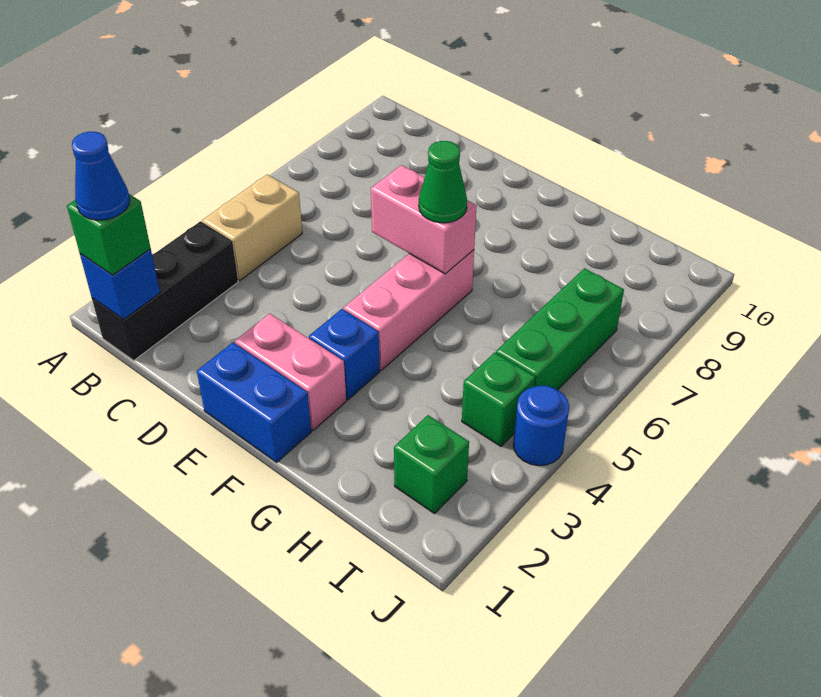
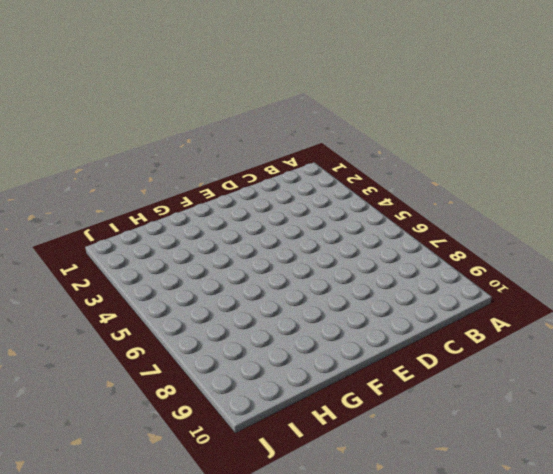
none -> black 1x3 brick [92,221,238,360]
none -> tan 1x2 brick [202,174,302,281]
none -> blue 1x2 brick [197,342,311,462]

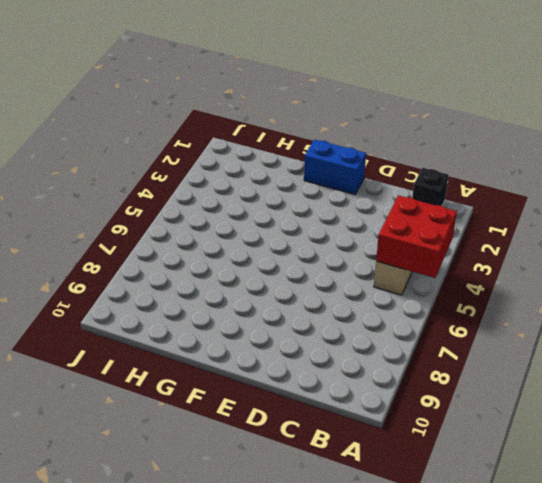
red 2x2 brick [376,195,457,278] -> none
black 1x1 brick [412,168,449,206] -> black 1x3 brick [92,221,238,360]
none -> pink 1x2 brick [235,313,346,430]
none -> blue 1x1 brick [309,309,380,400]
none -> pink 1x3 brick [344,250,474,370]

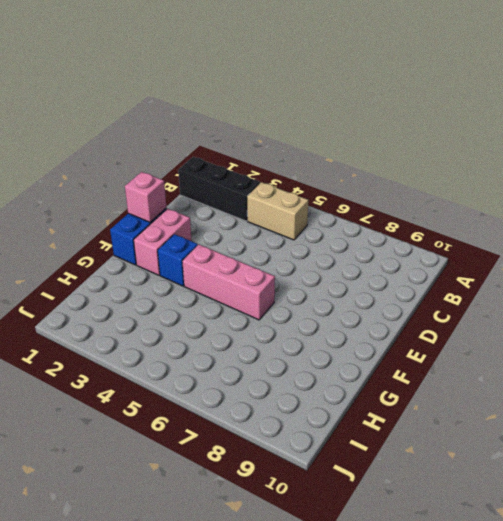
pink 1x1 brick [125,172,166,222] -> none
none -> green 1x1 brick [394,415,469,514]
none -> green 1x1 brick [462,352,535,446]
none -> green 1x3 brick [496,268,624,390]

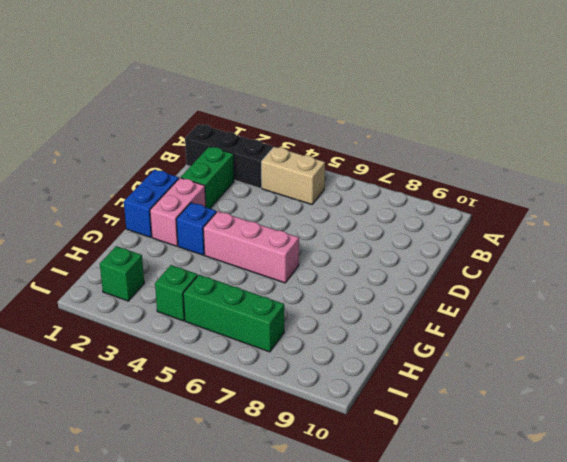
green 1x2 brick [181,146,234,208] -> none
none -> blue 1x1 round brick [513,386,569,466]
none -> blue 1x1 brick [80,249,160,319]
none -> pink 1x2 brick [371,165,476,274]

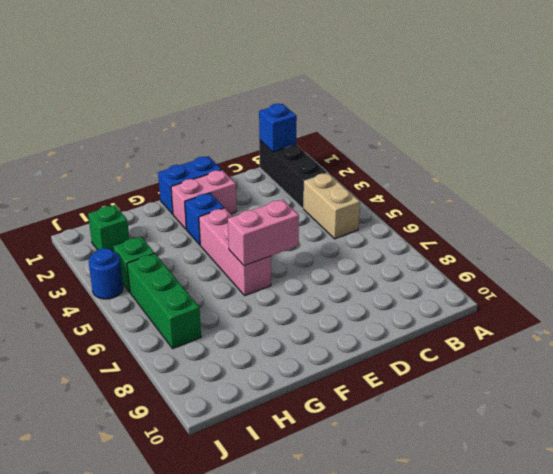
none -> green 1x1 brick [67,194,151,275]
none -> green 1x1 cone [419,141,467,223]
none -> blue 1x1 cone [72,132,130,220]

